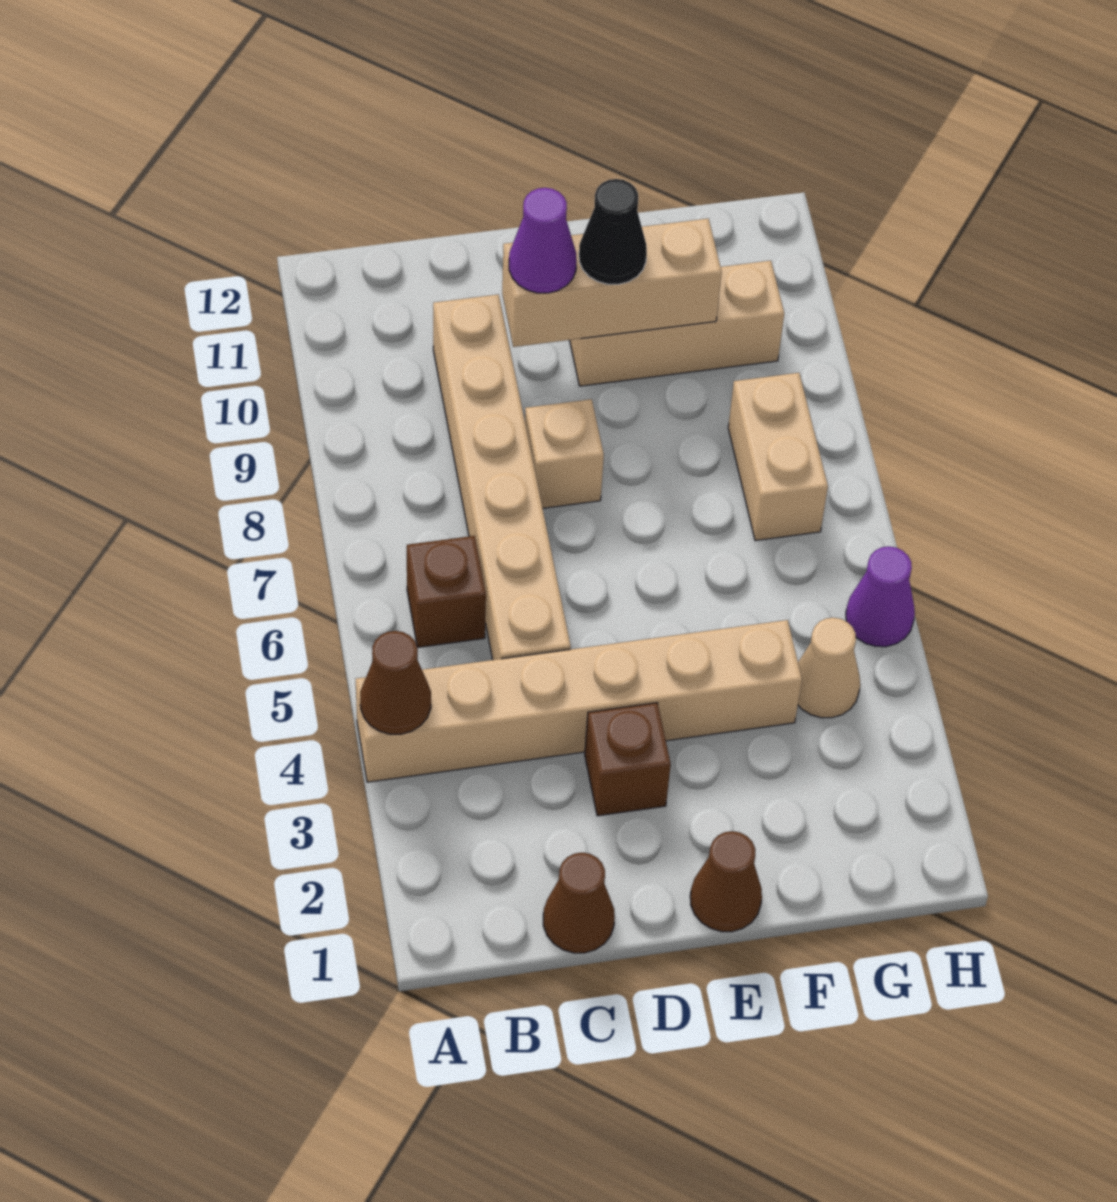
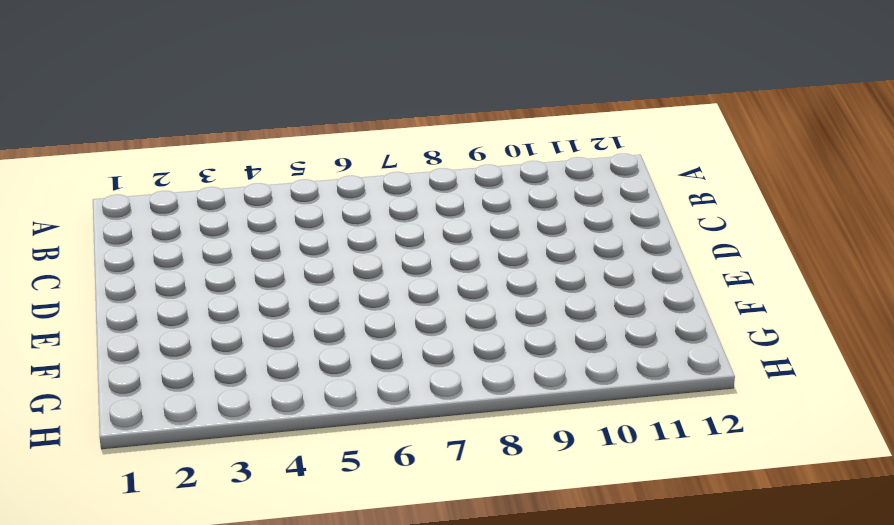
none -> tan 1x6 brick [356,620,802,782]
none -> brown 1x1 brick [407,536,486,647]
none -> brown 1x1 cone [543,853,615,953]

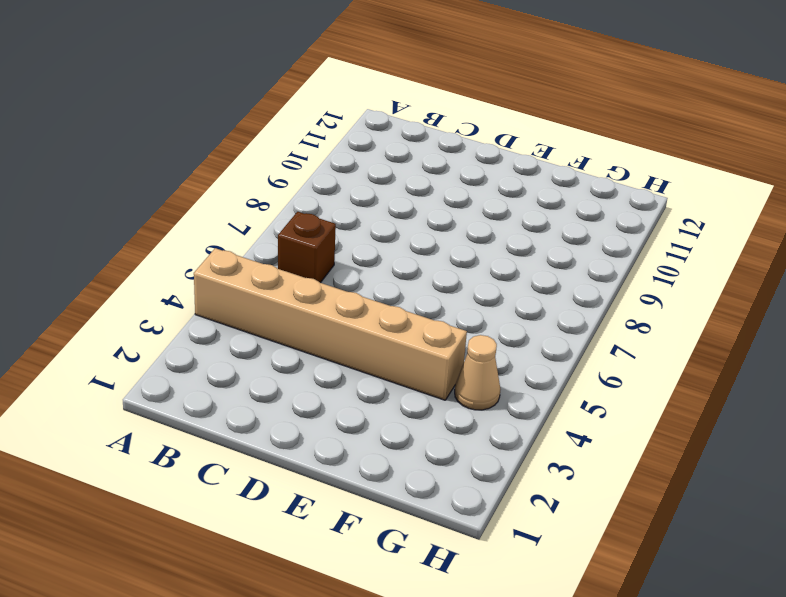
none -> brown 1x1 cone [543,853,615,953]
none -> tan 1x6 brick [433,294,571,660]
none -> brown 1x1 brick [585,703,671,816]

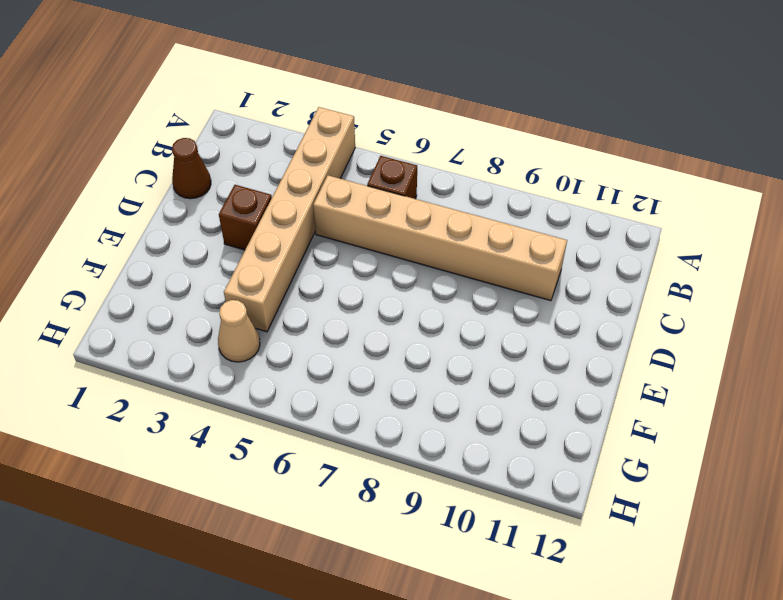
none -> tan 1x1 brick [525,399,604,508]
none -> brown 1x1 cone [690,831,762,932]
none -> tan 1x3 brick [570,261,784,386]

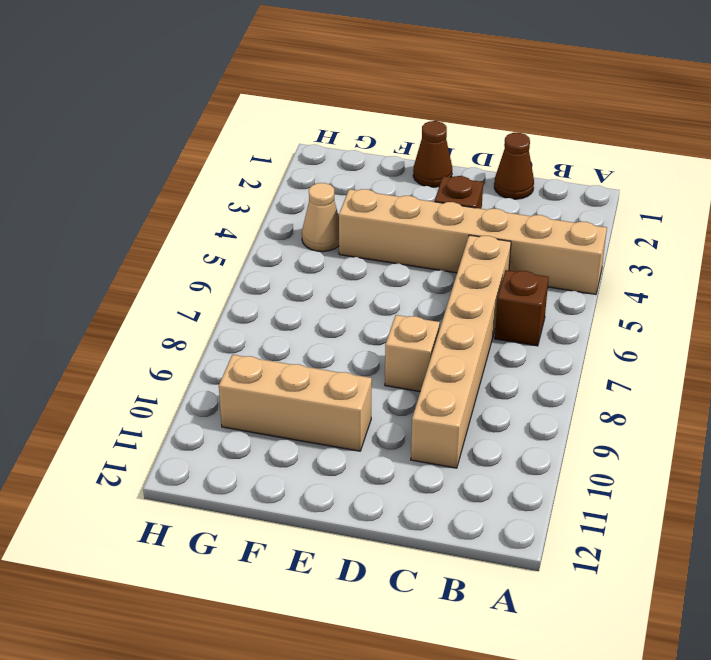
none -> tan 1x2 brick [728,373,828,541]
none -> purple 1x1 cone [846,546,915,647]
none -> brown 1x1 cone [360,631,431,734]

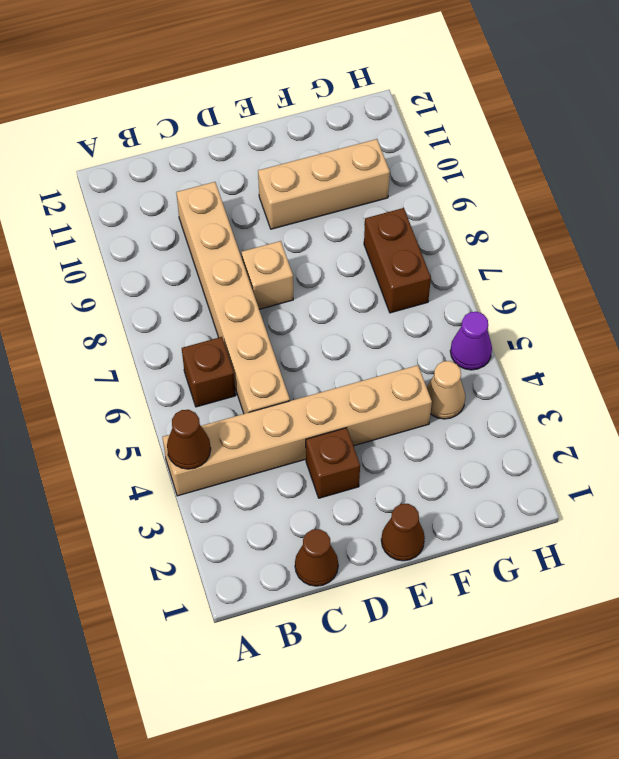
brown 1x2 brick [364,208,431,313] -> tan 1x2 brick [728,373,828,541]
none -> tan 1x3 brick [502,219,722,347]
none -> purple 1x1 cone [509,188,577,293]
none -> black 1x1 cone [579,179,647,284]

